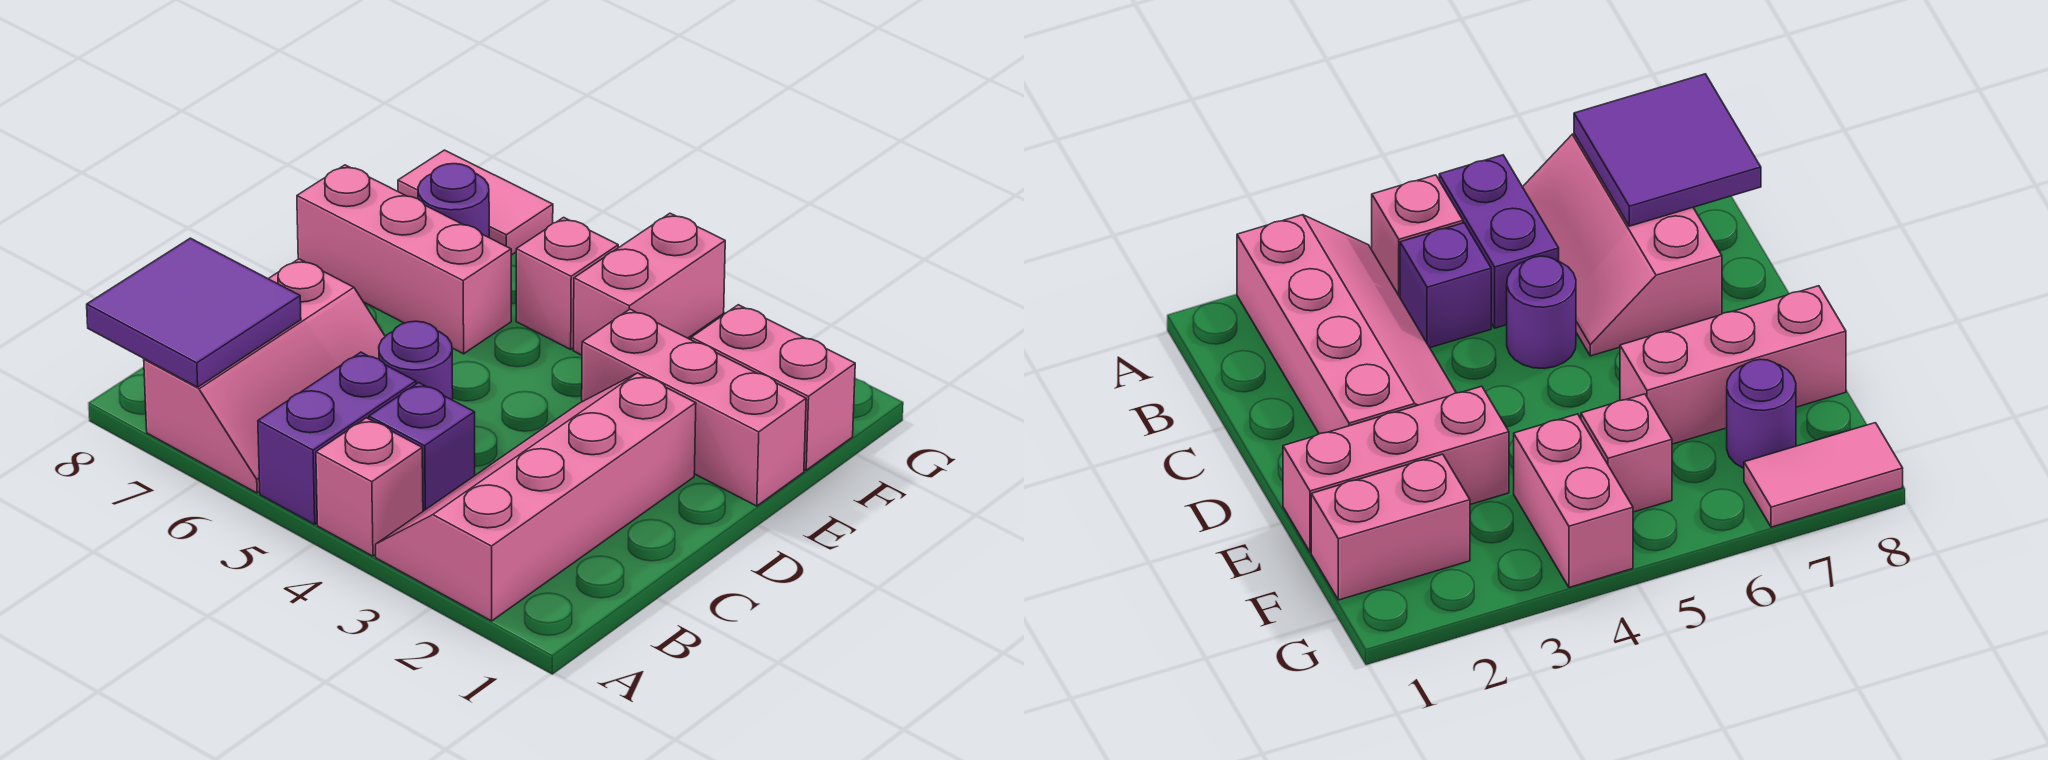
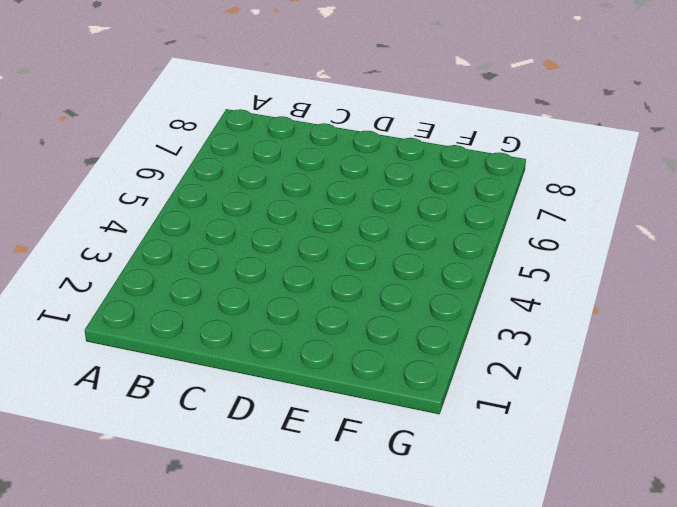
none -> pink 2x4 slope [376,373,696,621]
none -> pink 1x1 brick [316,418,423,556]
none -> purple 1x2 brick [258,352,416,524]

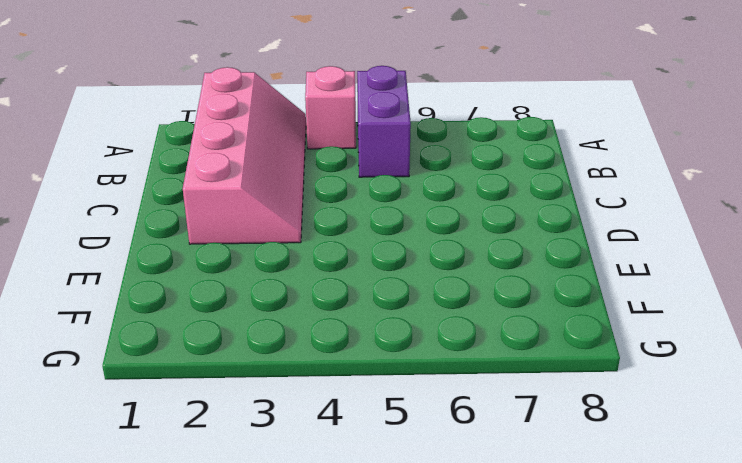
none -> pink 2x3 slope [144,259,385,493]
none -> purple 1x1 brick [369,383,475,511]
none -> purple 1x1 round brick [379,321,453,400]

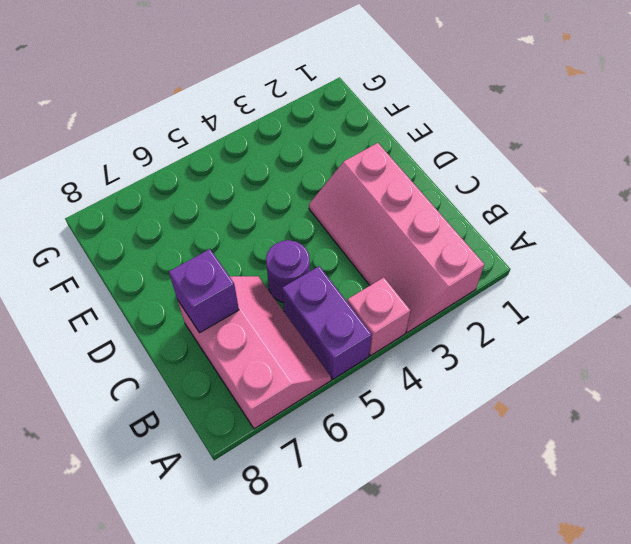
purple 1x1 brick [169,249,239,333] -> purple 1x1 brick moved to [369,383,475,511]
none -> pink 1x3 brick [582,309,806,506]
none -> pink 1x3 brick [297,165,511,354]
none -> pink 1x2 brick [691,305,855,470]

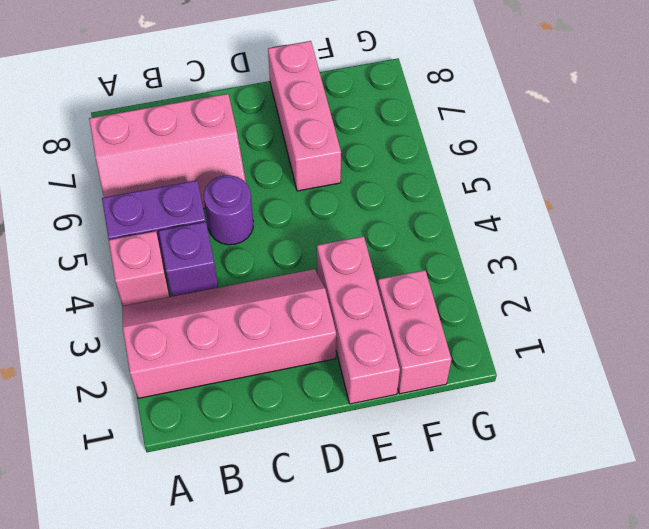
none -> pink 1x2 brick [573,213,725,355]
none -> pink 1x1 brick [516,217,618,349]
none -> purple 1x1 round brick [418,164,489,237]

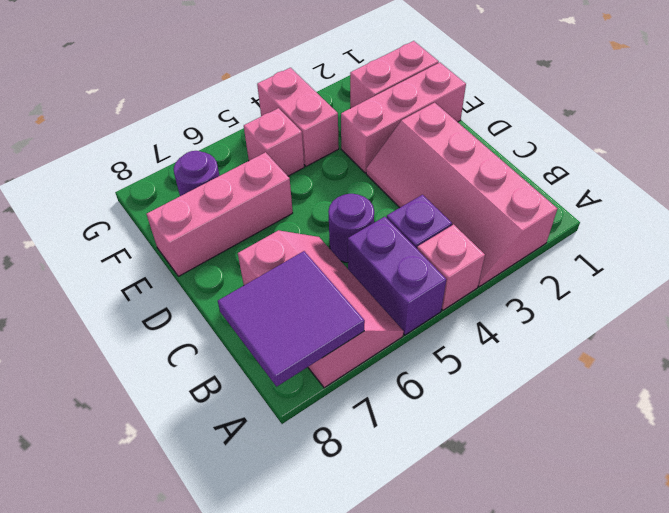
none -> pink 1x2 tile [398,150,553,255]

